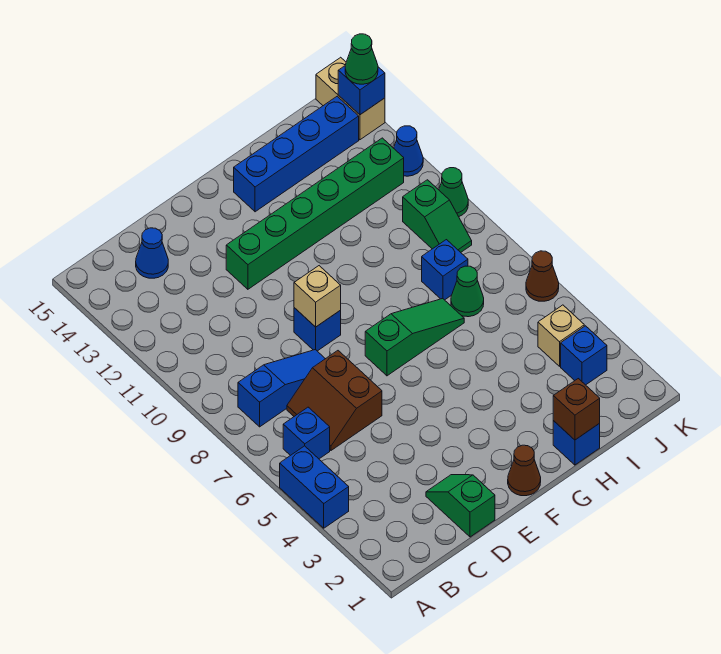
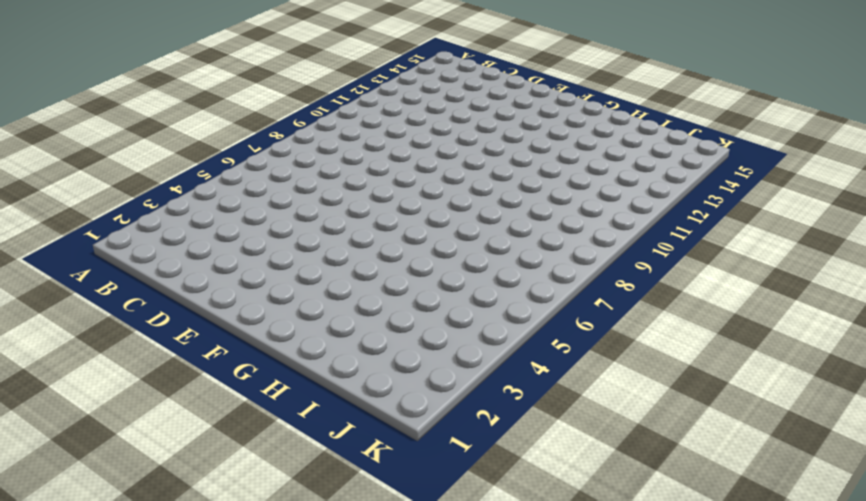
none -> blue 1x2 brick [280,446,349,528]
none -> blue 1x1 brick [283,407,330,459]
none -> blue 1x3 slope [238,350,325,427]

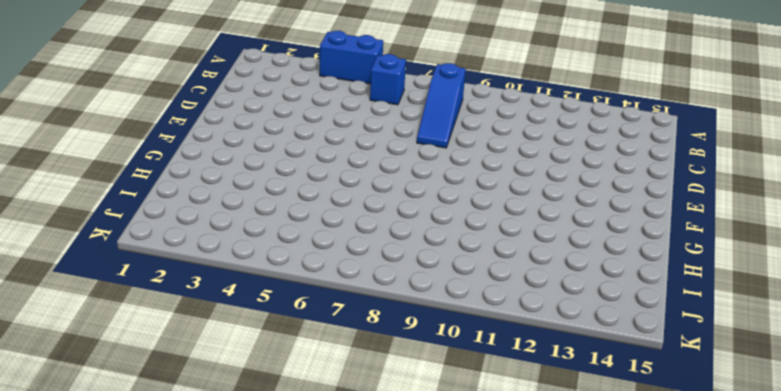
none -> brown 2x2 slope [287,351,382,450]
none -> blue 1x1 cone [136,228,168,278]
none -> green 1x2 slope [426,475,495,537]

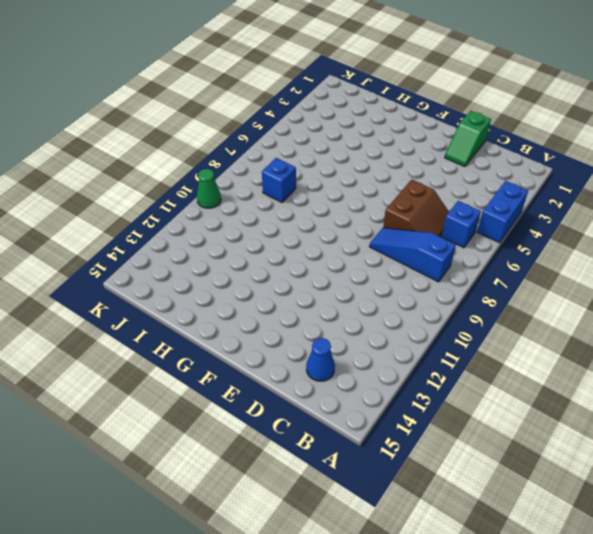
none -> blue 1x1 brick [294,308,341,351]
none -> green 1x6 brick [226,138,404,289]
none -> brown 1x1 cone [508,445,541,496]

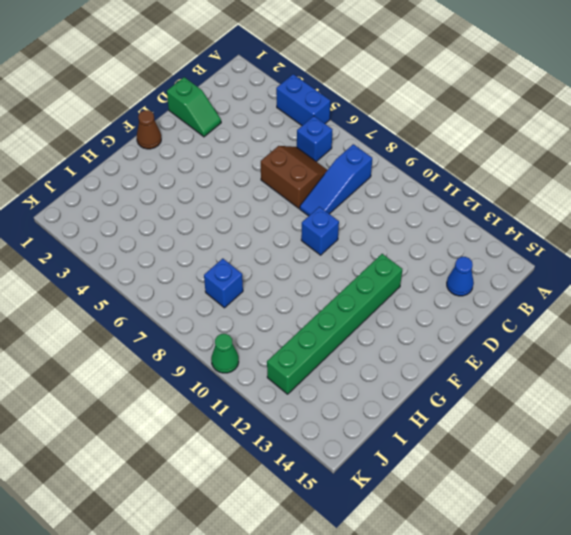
none -> green 1x3 slope [365,299,464,376]
none -> blue 1x4 brick [234,96,359,212]
none -> blue 1x1 brick [553,421,600,465]

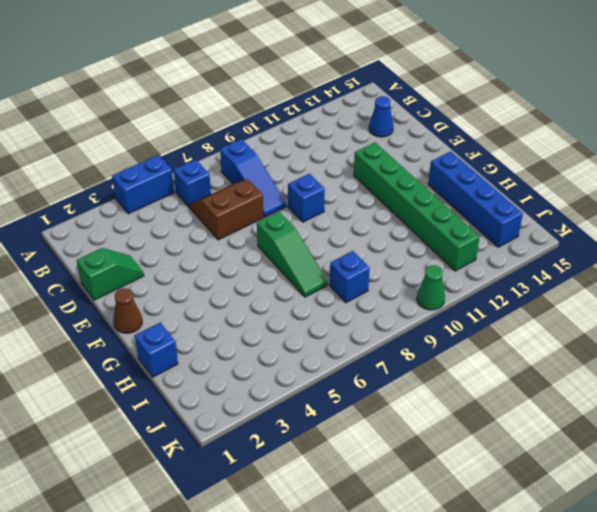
none -> green 1x1 cone [451,266,484,317]
none -> blue 1x1 brick [561,326,607,385]
none -> tan 1x1 brick [538,305,584,366]

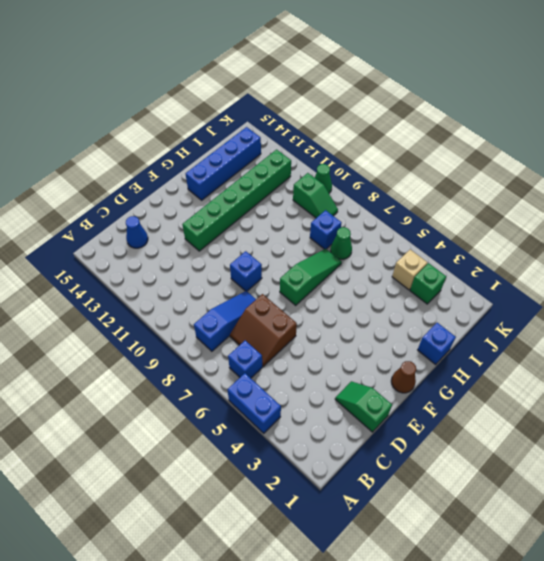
green 1x1 brick [410,263,446,304] -> blue 1x1 brick [561,326,607,385]
none -> brown 1x1 cone [526,251,559,301]
none -> blue 1x1 cone [394,126,423,176]
none -> tan 1x2 brick [316,57,385,140]

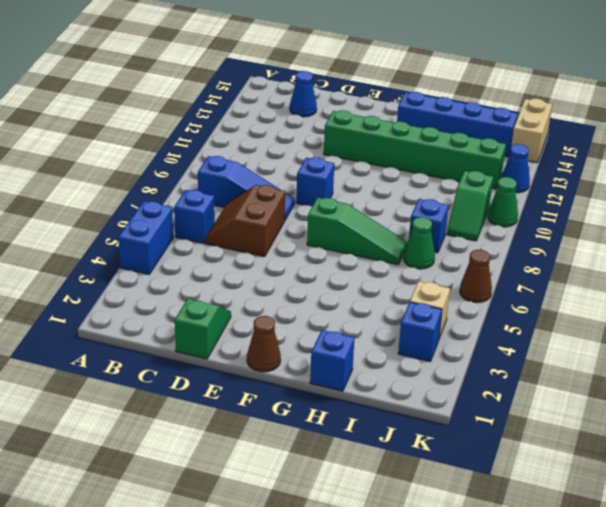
none -> tan 1x1 brick [294,266,341,327]
none -> brown 1x1 brick [553,379,600,440]
none -> blue 1x1 brick [338,66,385,115]

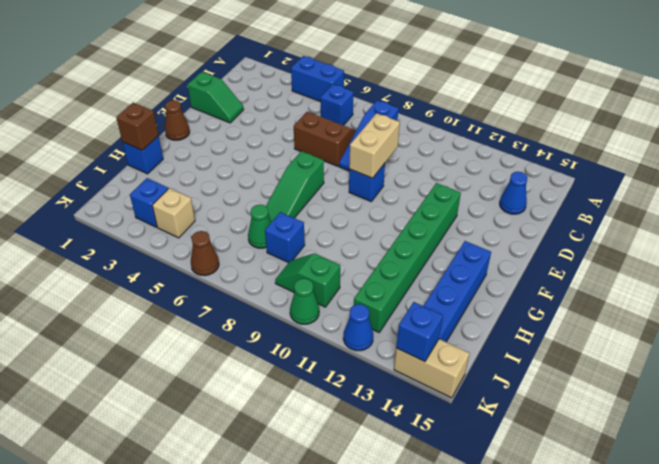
tan 1x2 brick [349,113,400,178] -> tan 1x1 brick [294,266,341,327]
none -> green 1x1 cone [345,34,378,84]

